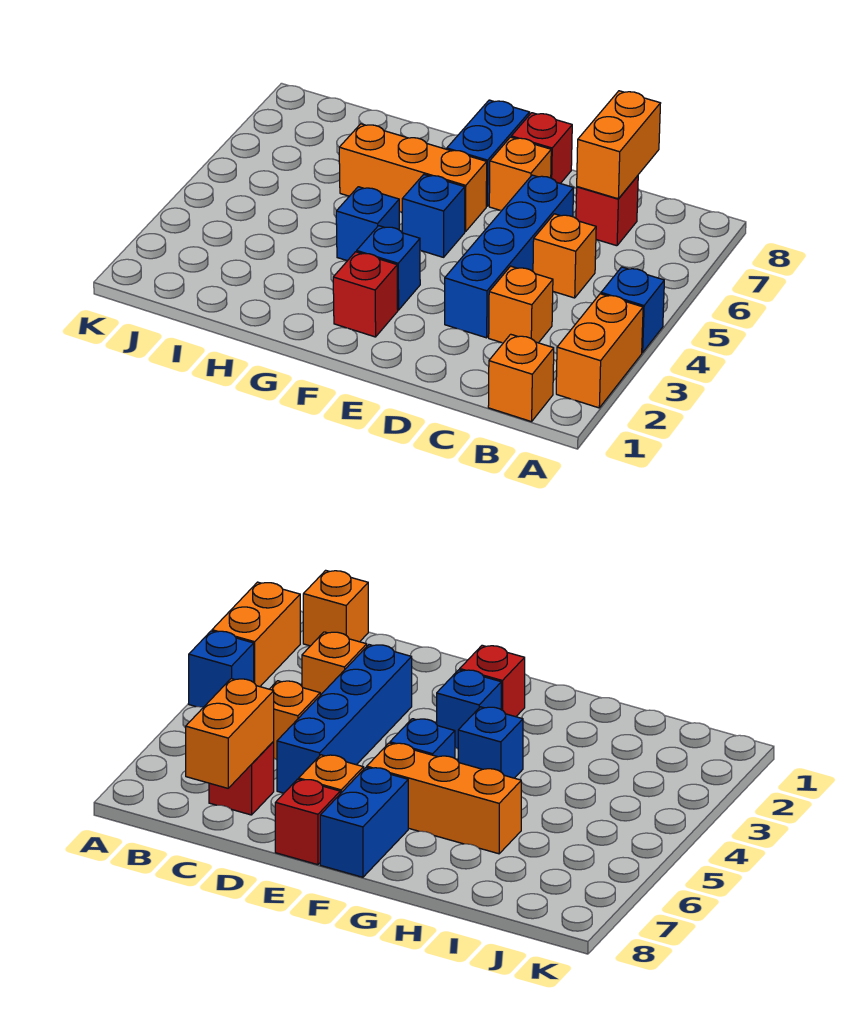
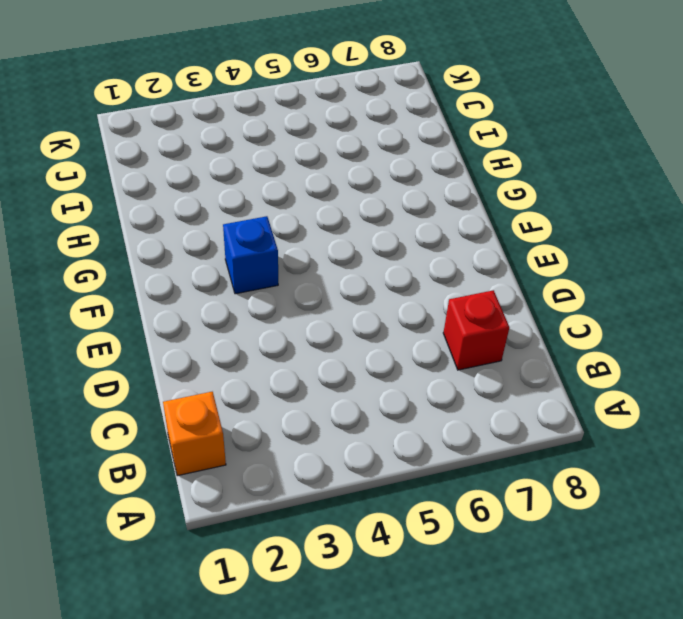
none -> orange 1x2 brick [556,294,643,408]
none -> blue 1x1 brick [601,267,664,353]
none -> orange 1x1 brick [489,266,553,343]

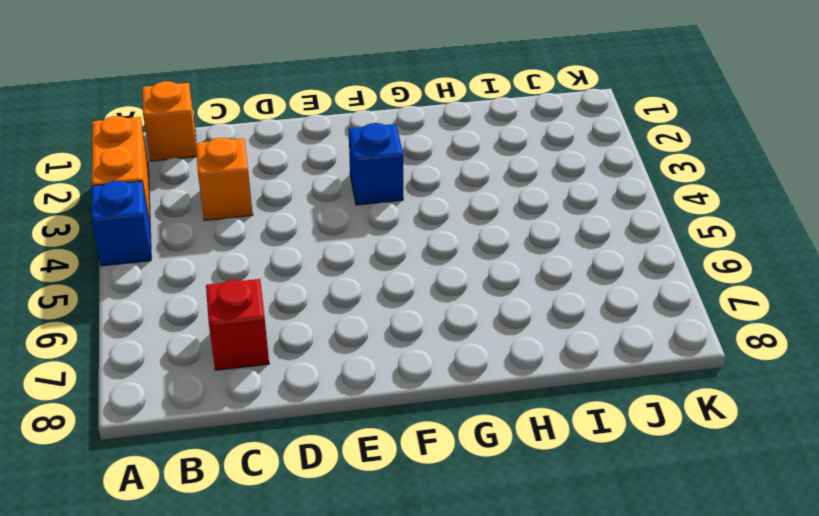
none -> orange 1x1 brick [533,214,596,298]
none -> blue 1x4 brick [445,175,574,338]
none -> orange 1x1 brick [489,137,551,211]

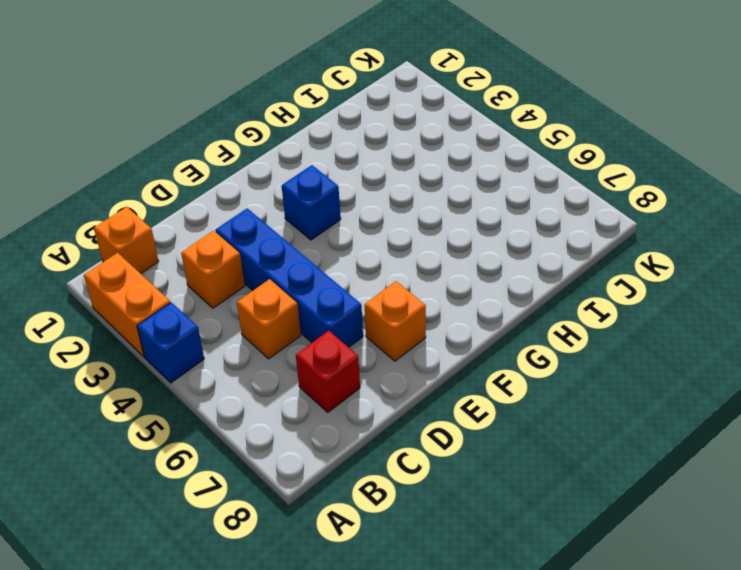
none -> red 1x1 brick [511,113,572,183]
none -> red 1x1 brick [333,252,398,337]
none -> blue 1x1 brick [402,175,465,257]

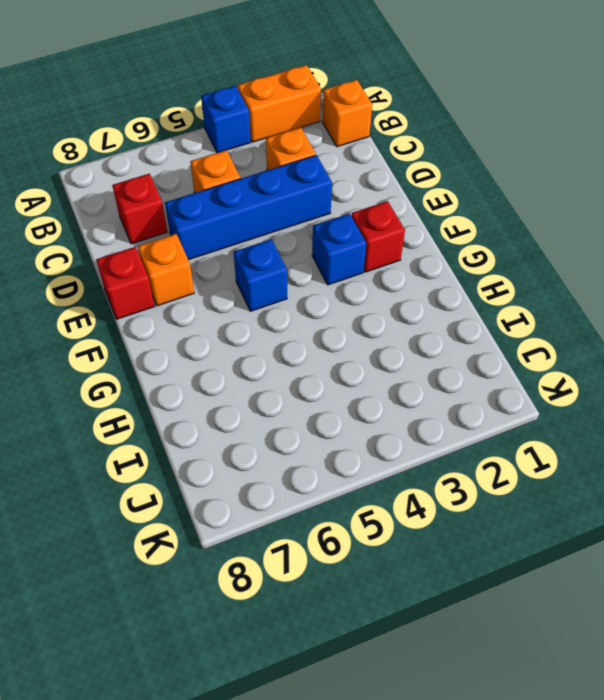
none -> orange 1x3 brick [339,124,487,232]
none -> blue 1x2 brick [447,100,530,206]
none -> blue 1x1 brick [336,187,399,261]

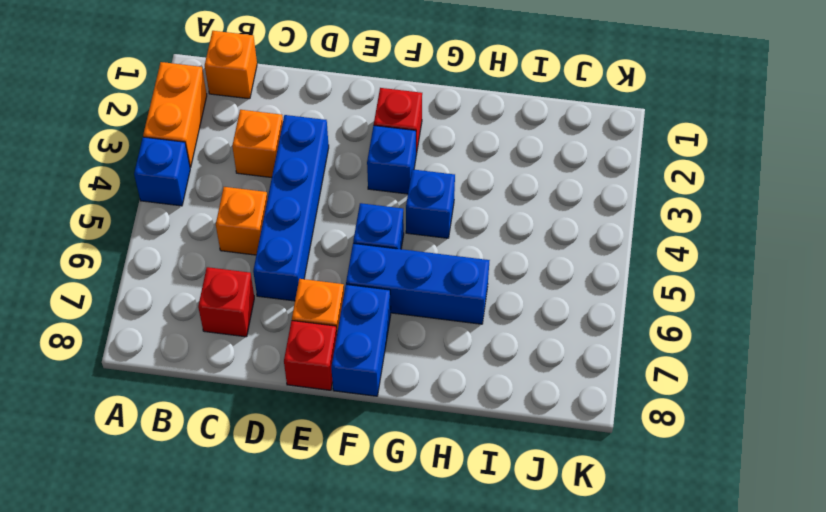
blue 1x3 brick [346,243,490,324] -> orange 1x3 brick [339,124,487,232]
none -> orange 1x2 brick [577,91,661,199]

